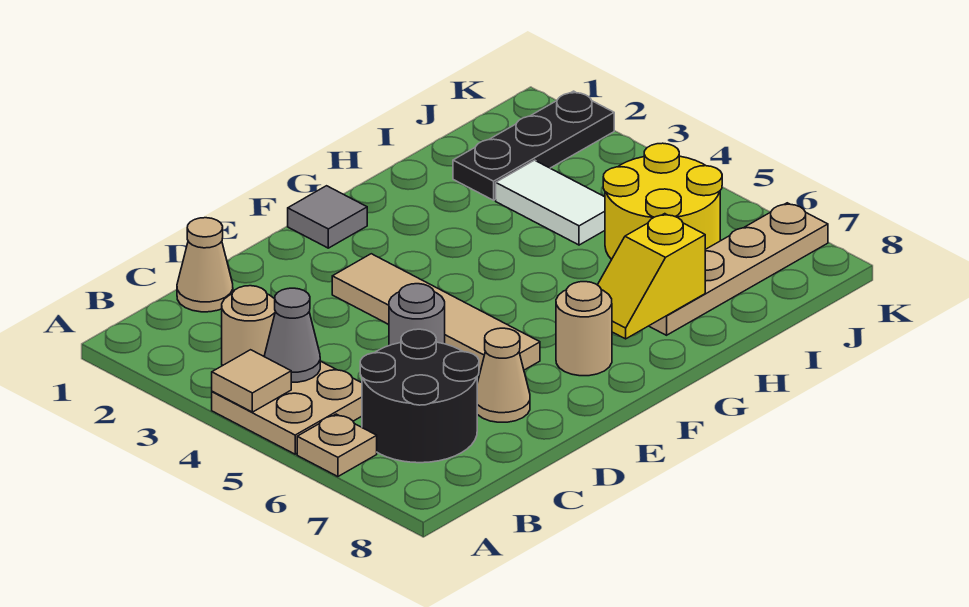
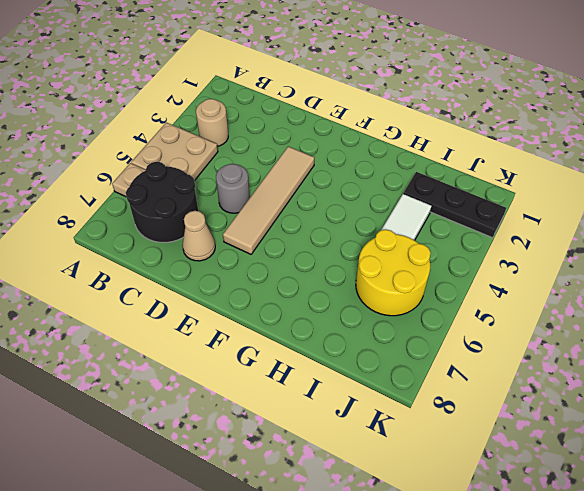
none -> tan 1x1 cone [177,218,233,312]
none -> grey 1x1 tile [288,186,367,248]
none -> tan 1x1 round brick [556,282,612,376]

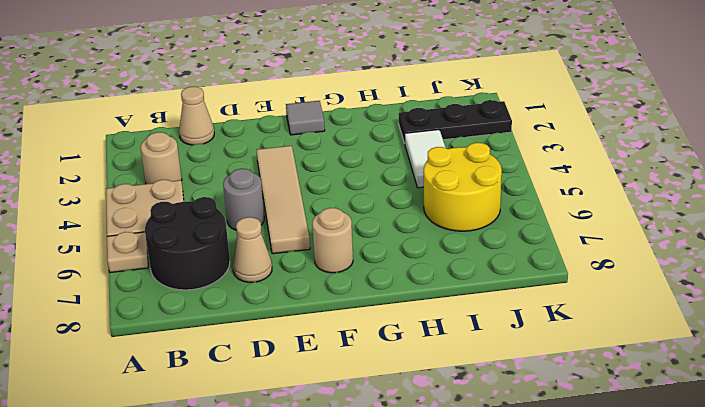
none -> tan 1x4 plate [649,203,828,335]
none -> tan 1x1 tile [212,350,291,412]
none -> grey 1x1 cone [264,288,320,382]

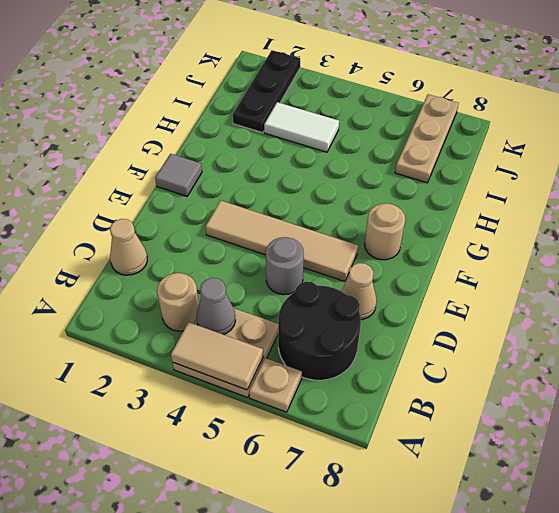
tan 1x2 tile [171,322,263,390] -> tan 1x1 tile [212,350,291,412]
tan 1x3 plate [395,94,459,183] -> tan 1x4 plate [649,203,828,335]
none -> yellow 2x2 round brick [603,143,722,260]
none -> yellow 1x2 slope [598,214,705,339]

